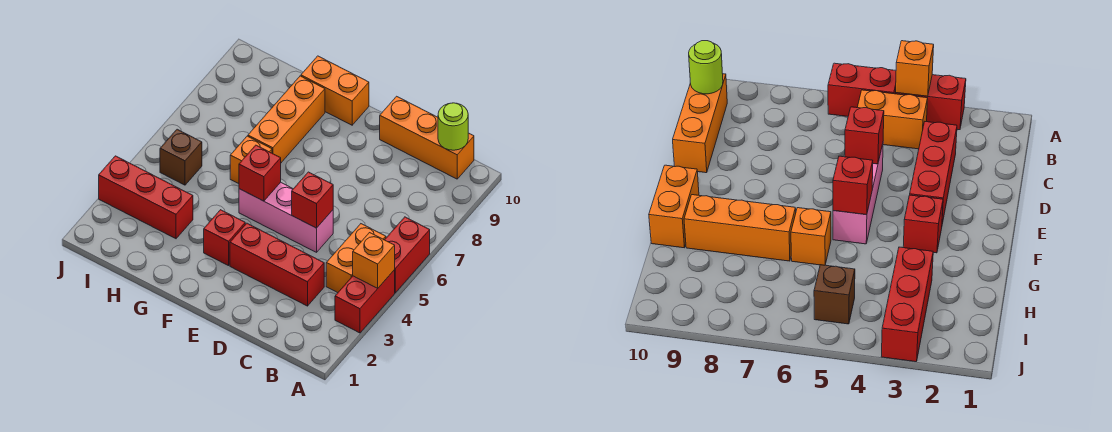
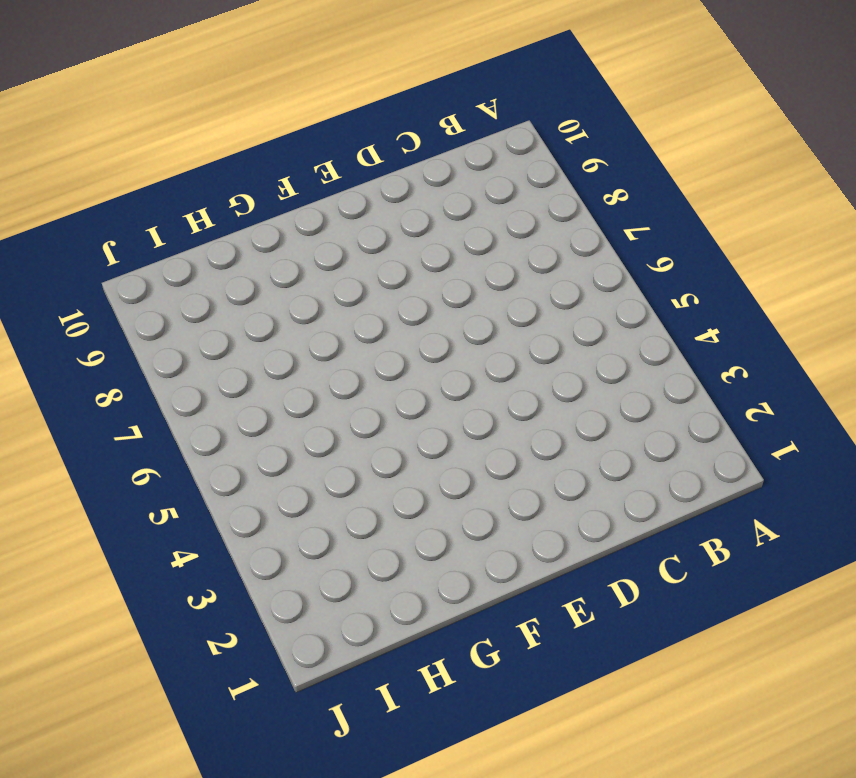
none -> red 1x2 brick [335,270,395,333]
none -> red 1x2 brick [385,217,430,293]
none -> orange 1x2 brick [326,224,386,293]

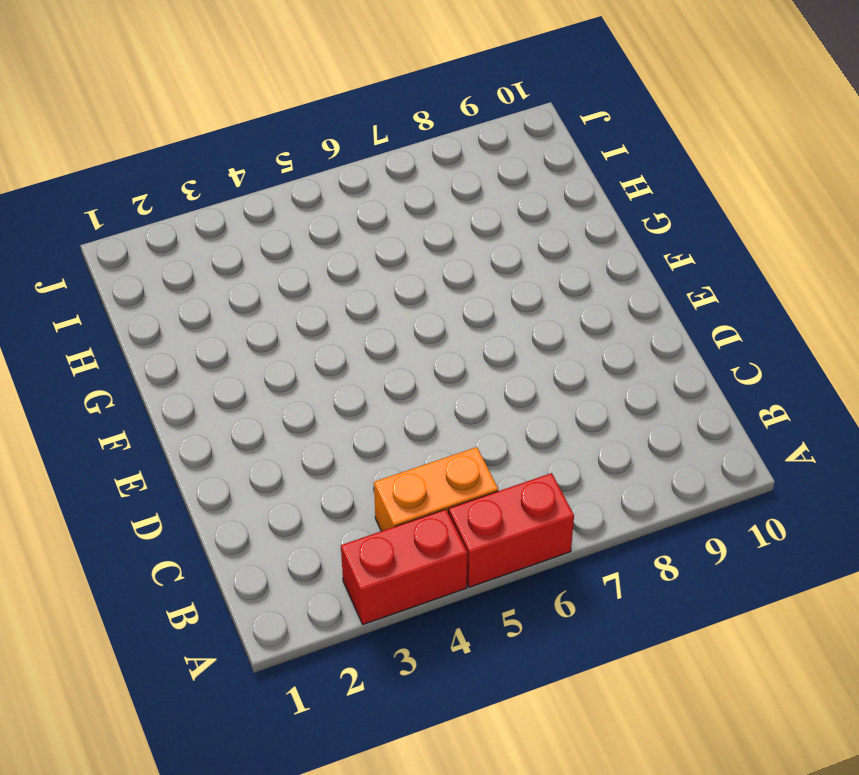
none -> orange 1x3 brick [380,96,474,179]
none -> red 1x3 brick [230,223,324,306]
none -> pink 1x3 brick [239,182,333,252]

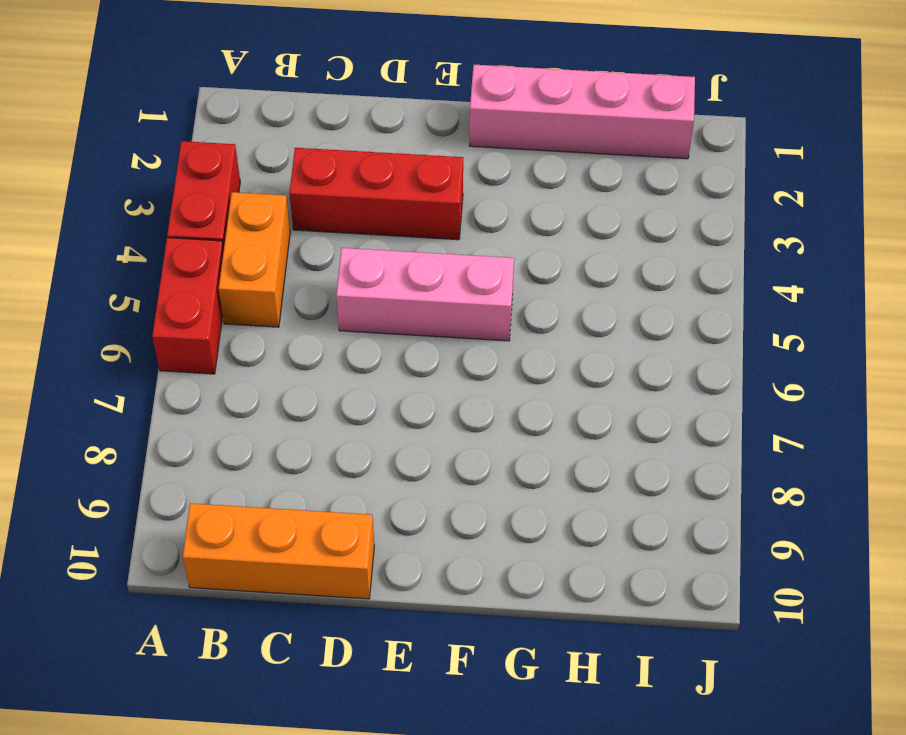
pink 1x4 brick [470,65,695,159] -> none
none -> red 1x1 brick [204,210,245,266]
none -> orange 1x2 brick [301,56,369,125]
none -> orange 1x1 brick [230,136,272,184]

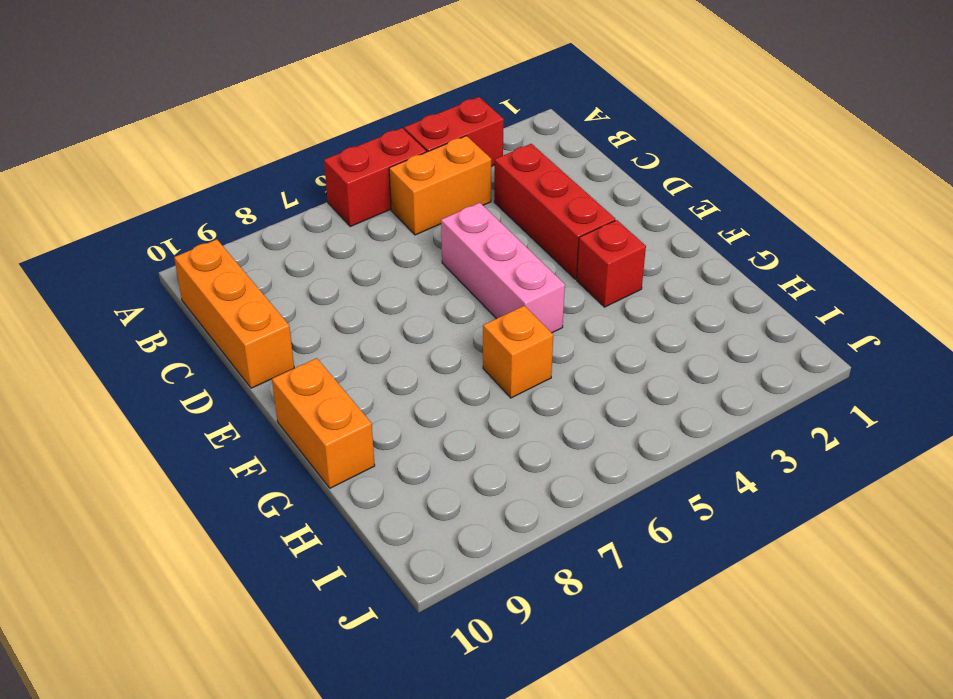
none -> orange 1x3 brick [248,76,325,163]
none -> red 1x3 brick [99,156,193,239]
none -> brown 1x1 brick [160,129,202,185]

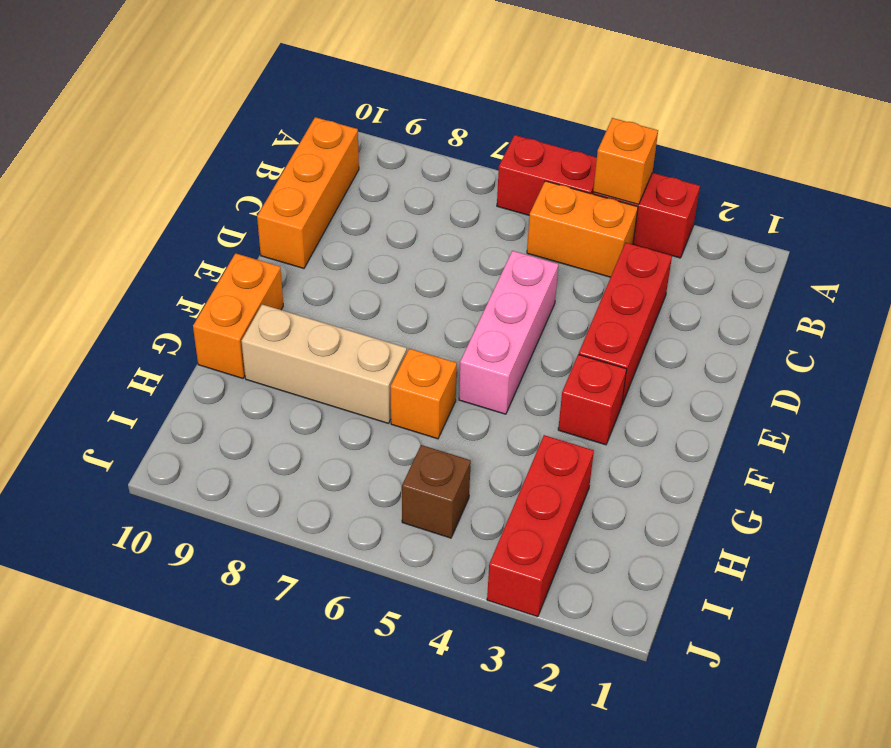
tan 1x3 brick [242,304,407,423] -> orange 1x3 brick [248,76,325,163]
none -> lime 1x1 round brick [438,103,468,150]
none -> red 1x1 brick [292,172,333,228]
none -> red 1x1 brick [239,145,281,201]

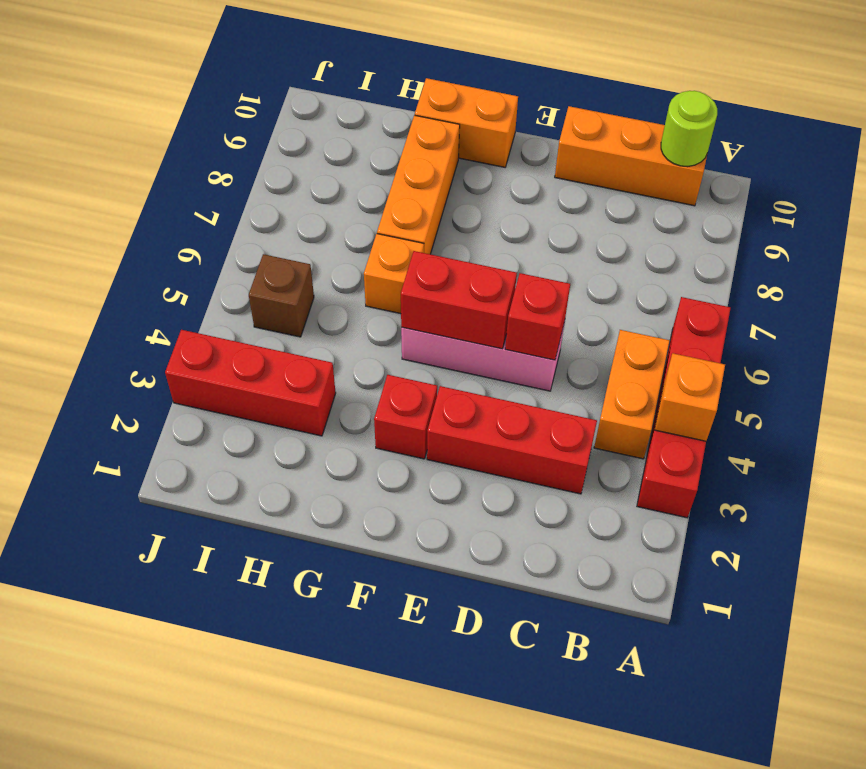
red 1x2 brick [401,251,517,349] -> red 1x1 brick [239,145,281,201]

